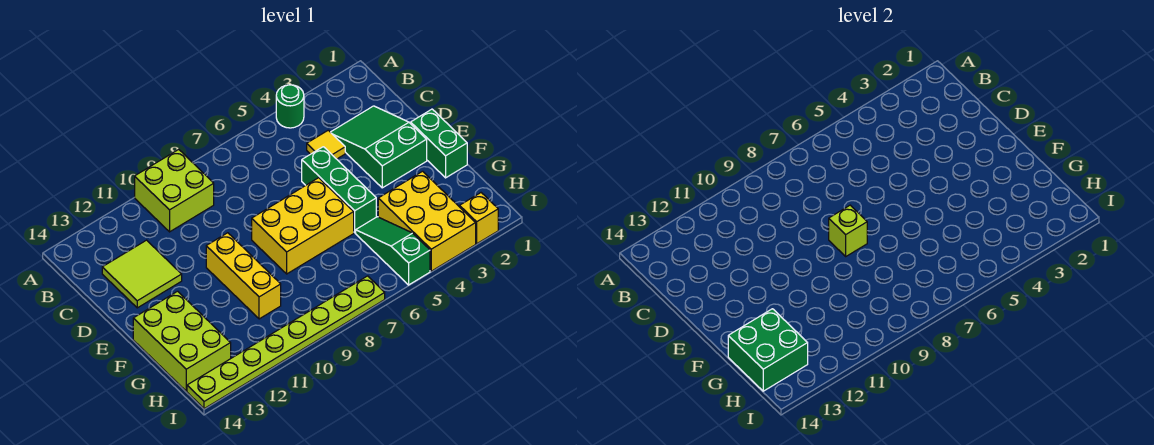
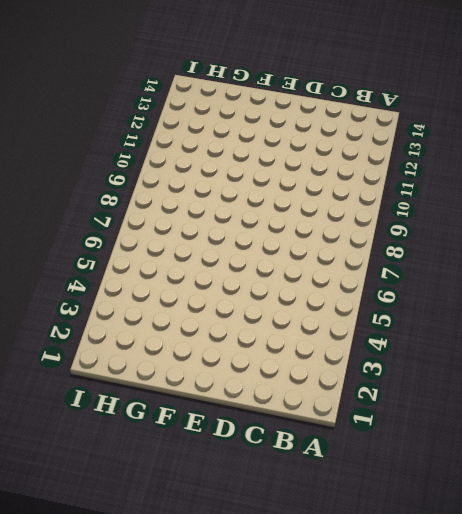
none -> green 1x1 round brick [276,85,304,128]
none -> lime 2x2 brick [135,149,214,232]
none -> green 2x3 slope [331,106,427,188]

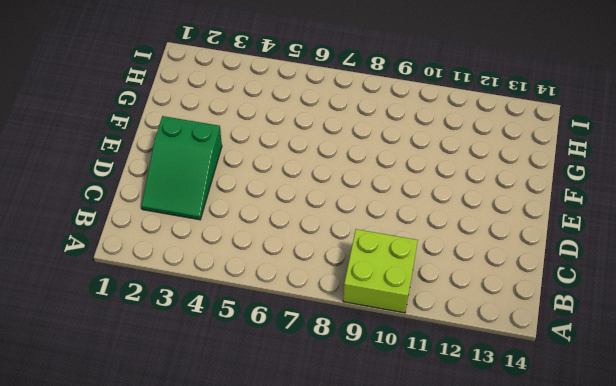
none -> green 1x1 round brick [276,85,304,128]
none -> yellow 1x1 tile [307,130,345,159]
none -> lime 2x2 tile [102,240,182,308]

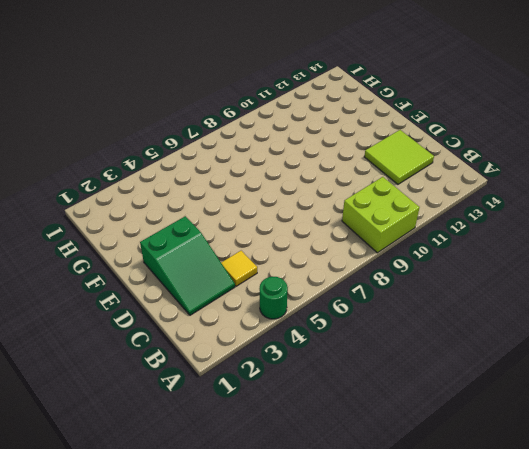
none -> green 1x3 brick [302,147,376,233]
none -> green 1x2 brick [411,109,467,178]
none -> yellow 2x3 brick [252,178,354,274]

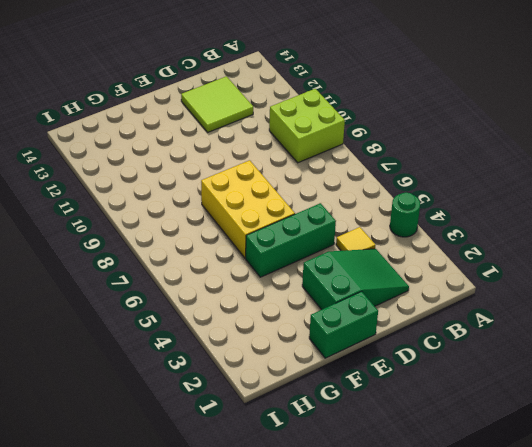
none -> yellow 1x3 brick [206,233,281,319]
none -> lime 2x3 brick [133,291,231,391]
none -> yellow 2x3 brick [378,171,476,271]

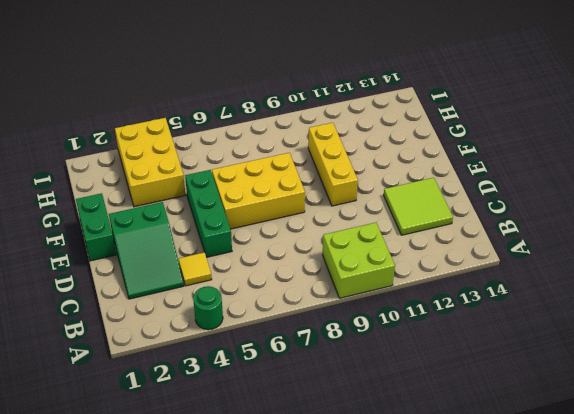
none -> lime 2x3 brick [133,291,231,391]
none -> green 1x3 slope [356,217,430,285]
none -> yellow 1x1 brick [460,193,498,244]

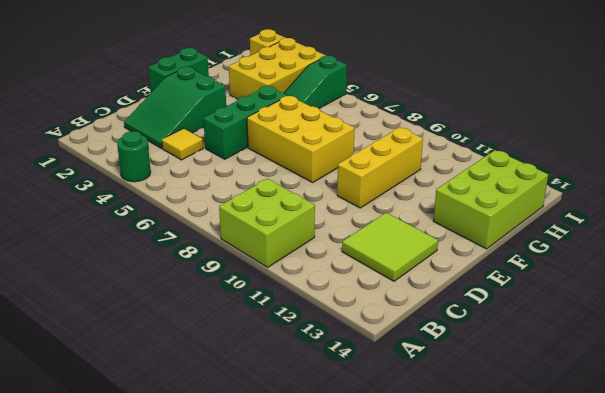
none -> lime 1x8 plate [187,276,385,409]
none -> lime 1x1 brick [829,205,867,256]
none -> green 2x2 brick [728,309,808,391]

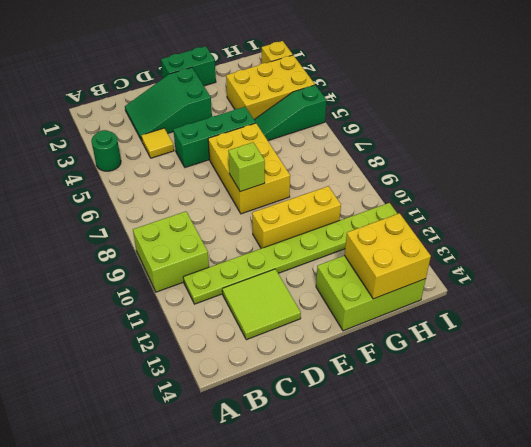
lime 1x8 plate [183,203,398,304] -> lime 1x8 plate turned to [187,276,385,409]
yellow 2x2 brick [345,213,431,299] -> green 2x2 brick [728,309,808,391]

